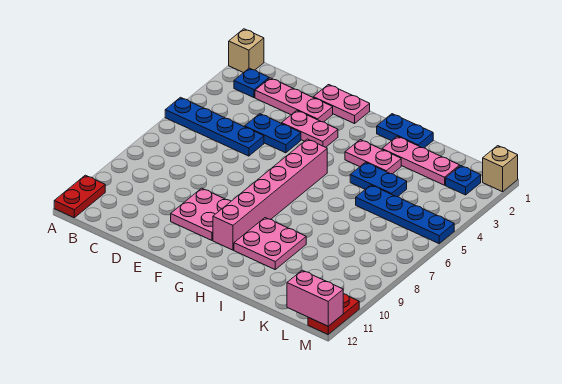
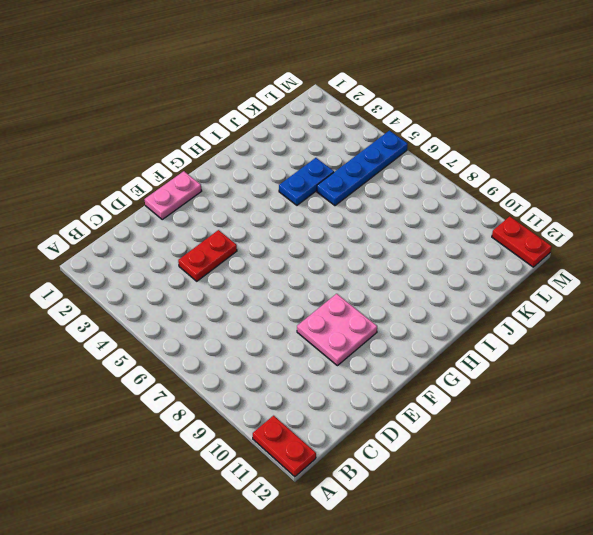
red 1x2 plate [178,230,237,281] -> blue 1x2 plate [245,114,301,153]
none -> tan 1x1 brick [229,29,264,73]
none -> blue 1x4 plate [165,97,264,156]
none -> blue 1x1 plate [234,68,269,98]

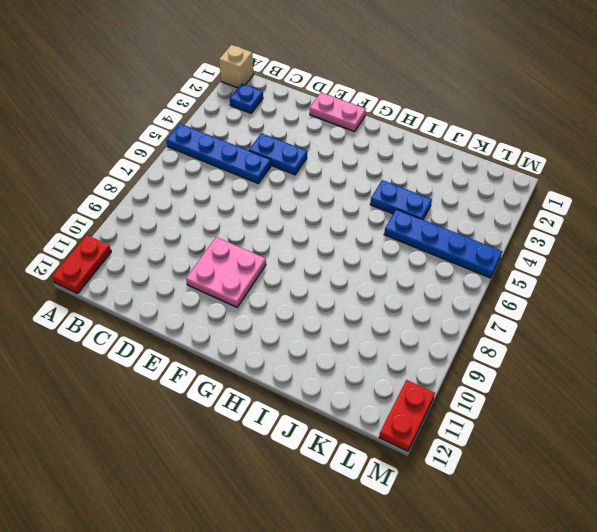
none -> pink 1x3 plate [255,78,333,122]
none -> pink 1x2 plate [282,110,338,147]
none -> pink 1x6 brick [213,139,327,250]

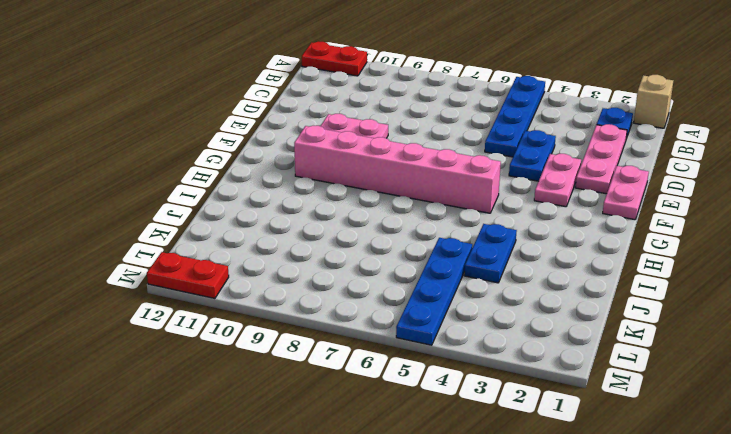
none -> blue 1x2 plate [377,114,433,148]
none -> pink 1x2 plate [345,140,401,174]
none -> pink 2x2 plate [234,218,306,269]

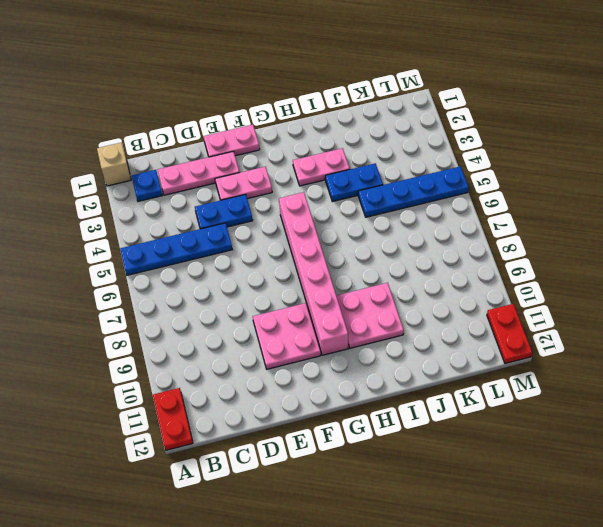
none -> blue 1x2 plate [377,114,433,148]
none -> pink 1x3 plate [382,136,460,185]
none -> blue 1x1 plate [446,166,481,195]

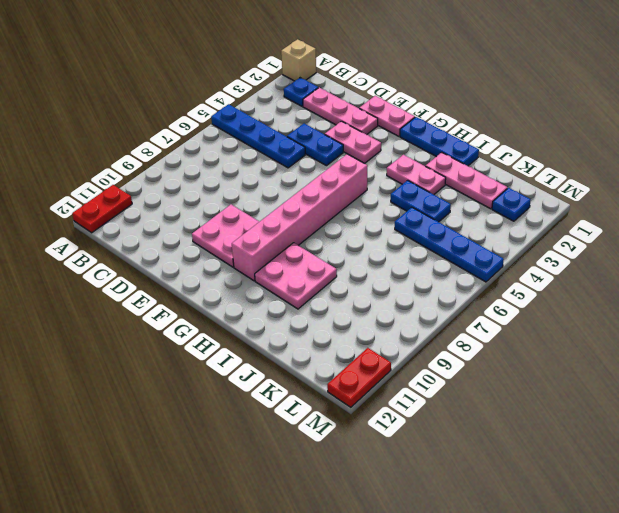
blue 1x3 plate [400,117,479,166] -> blue 1x2 plate [377,114,433,148]
none -> tan 1x1 brick [483,146,518,192]
none -> pink 1x2 brick [287,270,343,326]

